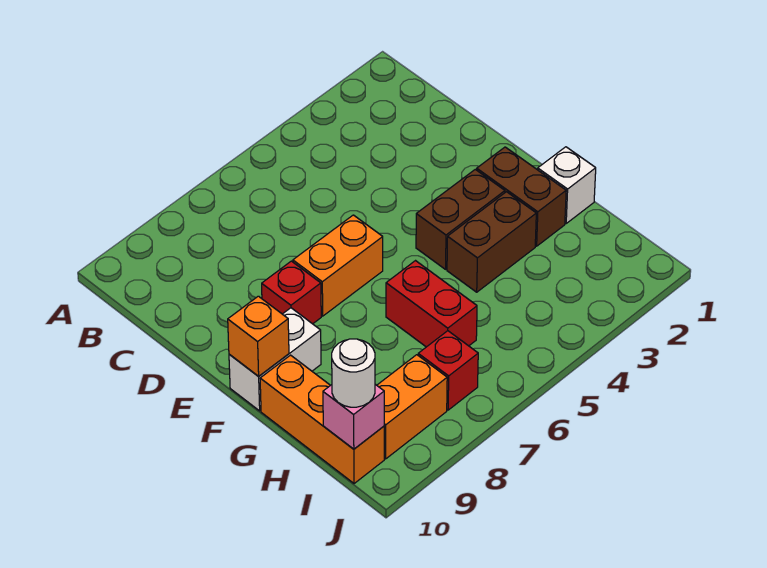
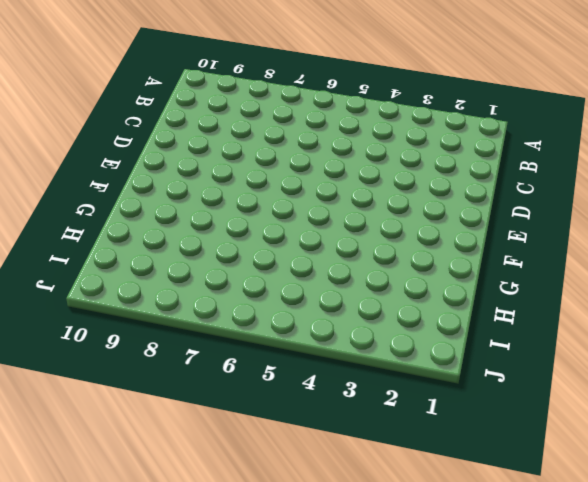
none -> orange 1x2 brick [293,215,383,316]
none -> red 1x1 brick [262,261,321,324]
none -> brown 1x2 brick [477,147,566,246]

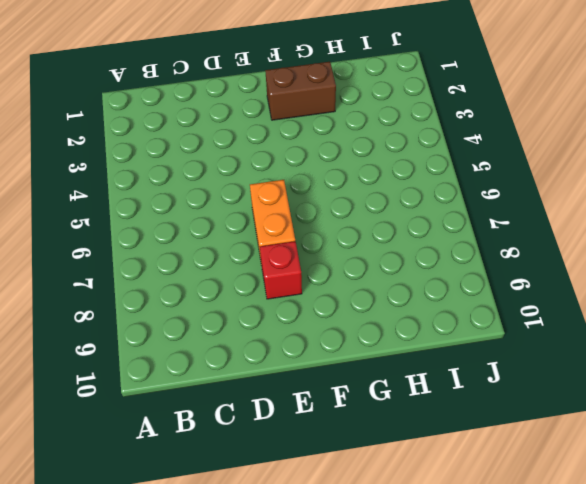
none -> brown 1x2 brick [416,169,505,269]
none -> white 1x2 brick [229,308,321,411]
none -> white 1x1 brick [538,147,596,223]

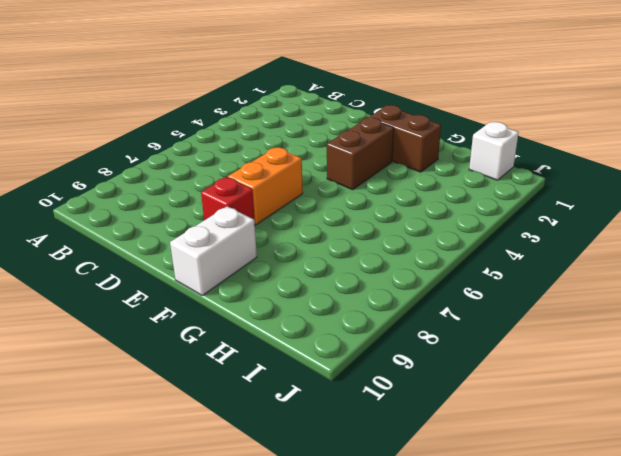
white 1x1 brick [469,122,519,180] -> white 1x1 brick moved to [538,147,596,223]
none -> brown 1x2 brick [447,192,536,292]
none -> red 1x2 brick [386,261,477,347]
none -> orange 1x3 brick [260,355,384,484]

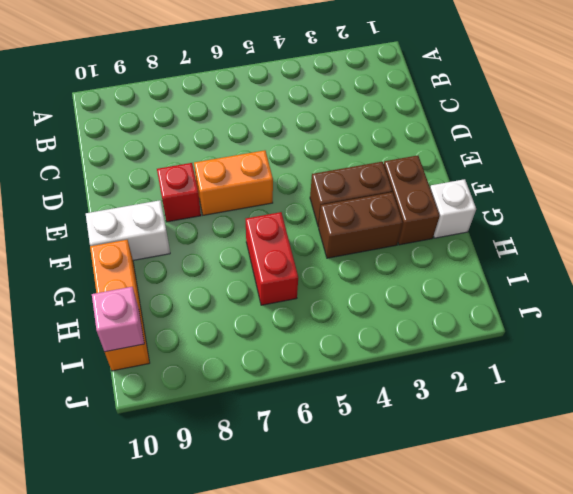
none -> red 1x1 brick [418,331,478,410]
none -> orange 1x2 brick [377,355,447,459]
none -> orange 1x1 brick [228,296,289,376]

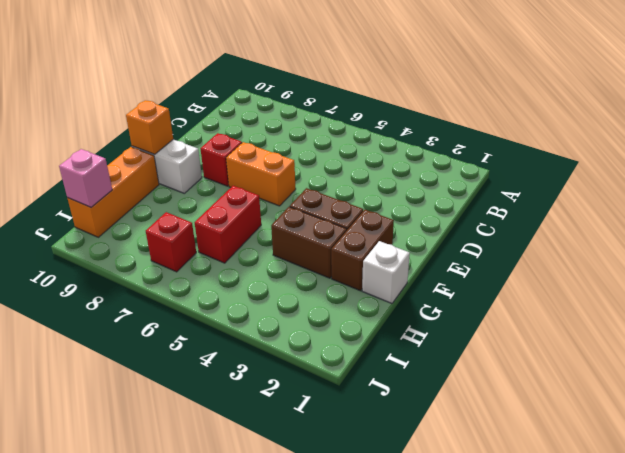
none -> orange 1x2 brick [377,355,447,459]
none -> white 1x1 round brick [332,339,375,407]

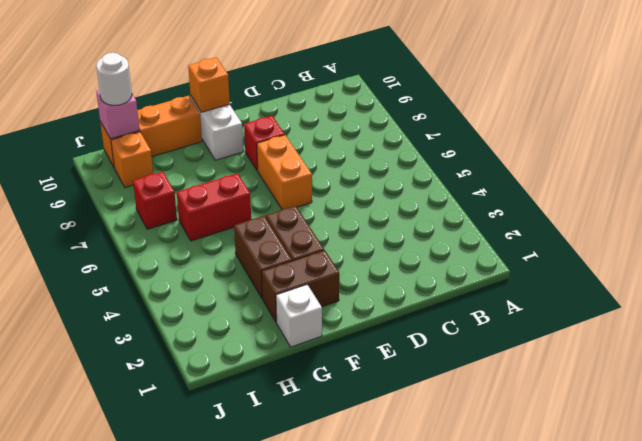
orange 1x1 brick [111,132,153,188] -> orange 1x2 brick [377,355,447,459]

